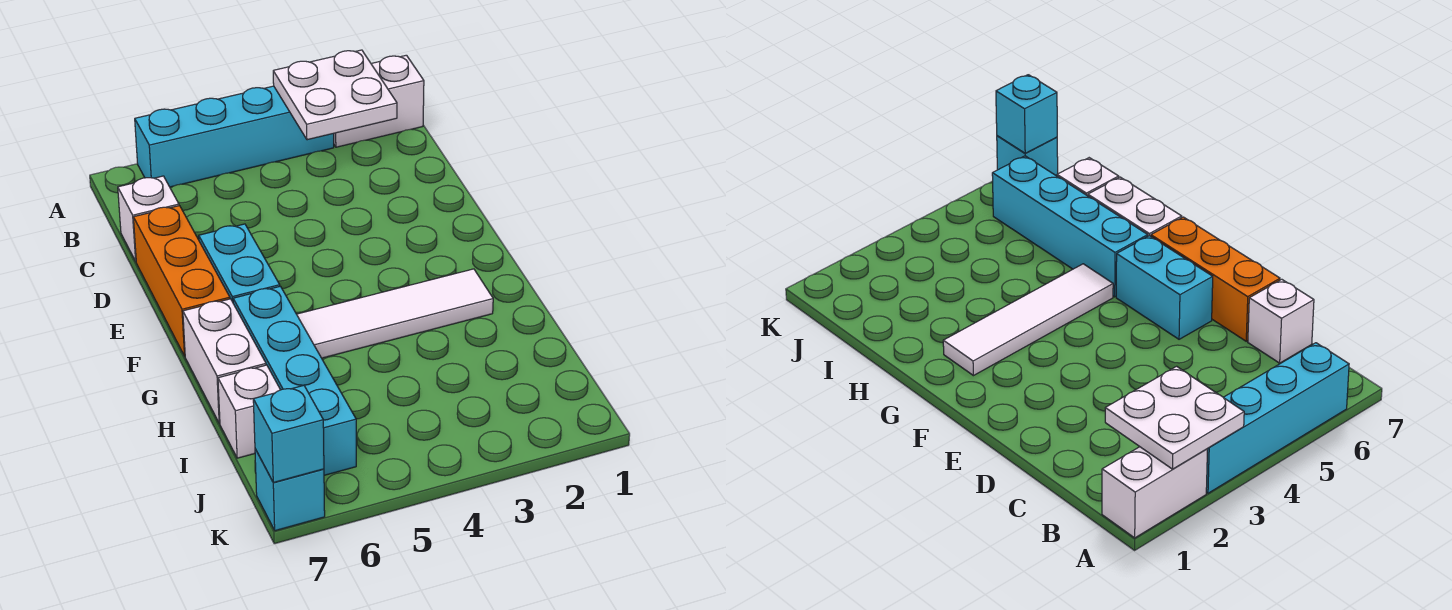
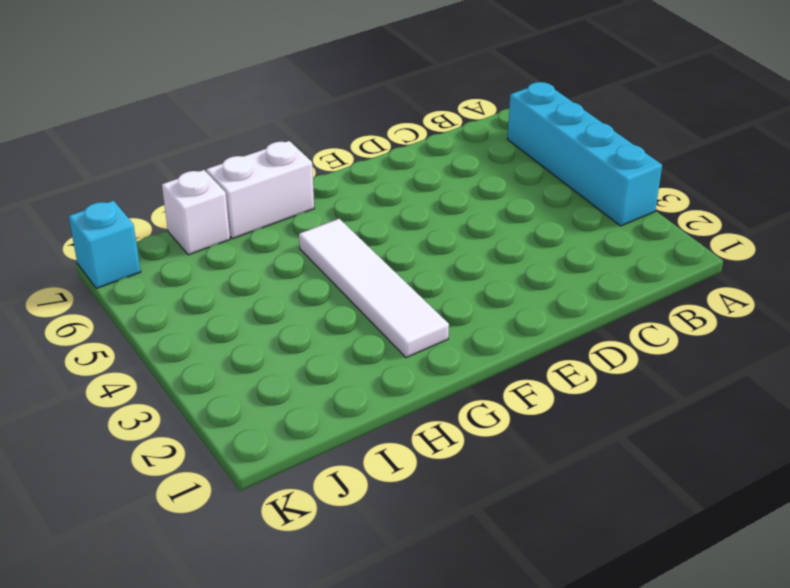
none -> white 1x2 brick [334,55,424,147]
none -> white 1x1 brick [118,176,179,261]
none -> orange 1x3 brick [133,206,230,356]

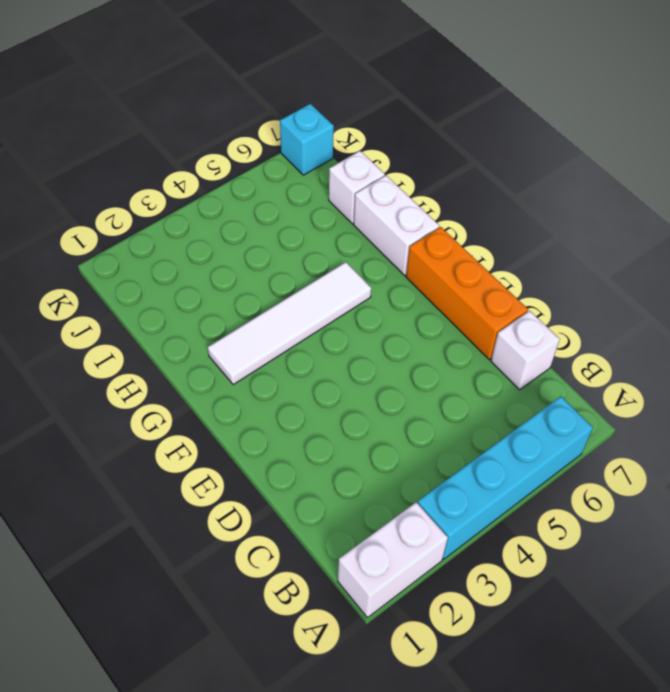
none -> cyan 1x2 brick [199,224,280,302]
none -> cyan 1x4 brick [233,286,356,475]
none -> white 2x2 plate [273,50,397,140]

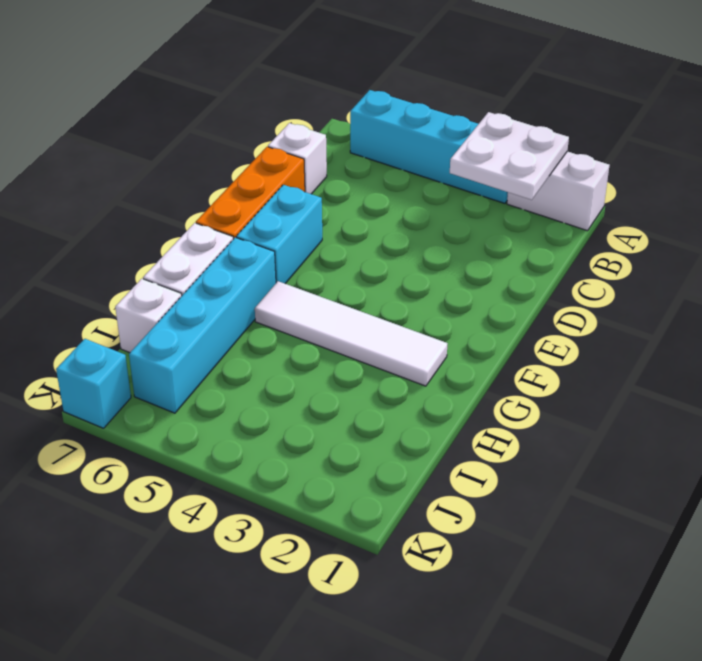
none -> cyan 1x1 brick [253,385,324,483]

